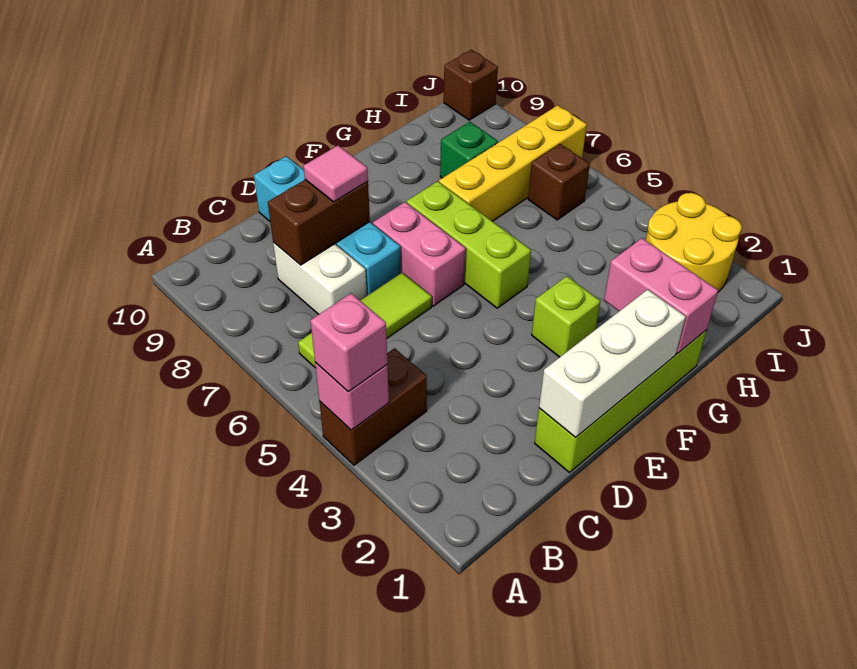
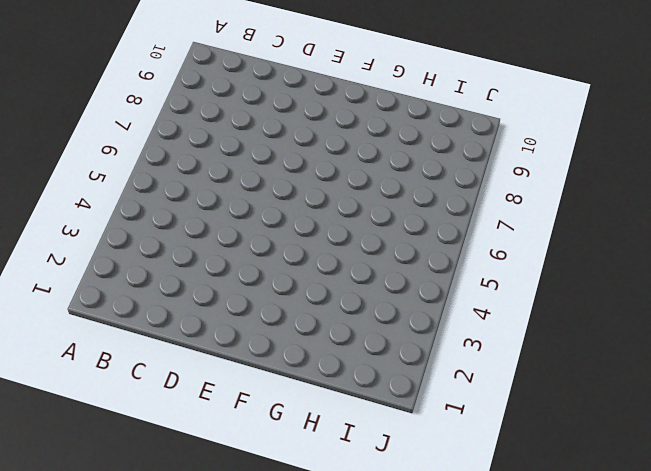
none -> brown 1x2 brick [319,348,427,465]
none -> lime 1x3 tile [298,273,432,368]
none -> white 1x2 brick [273,242,367,314]

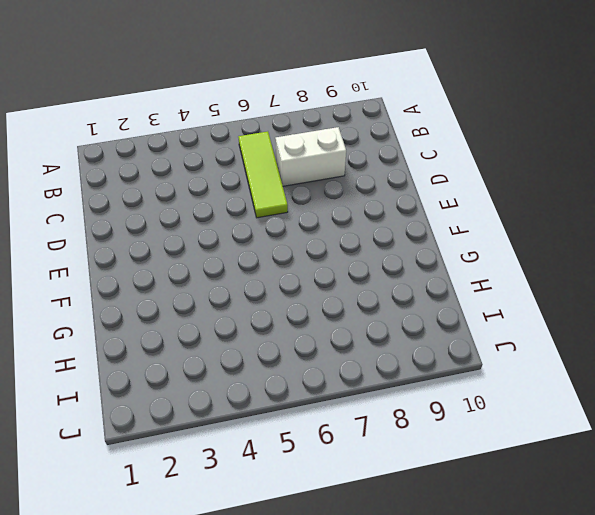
none -> brown 1x2 brick [319,348,427,465]
none -> lime 1x4 brick [535,330,707,472]
none -> cyan 1x4 brick [254,156,401,296]

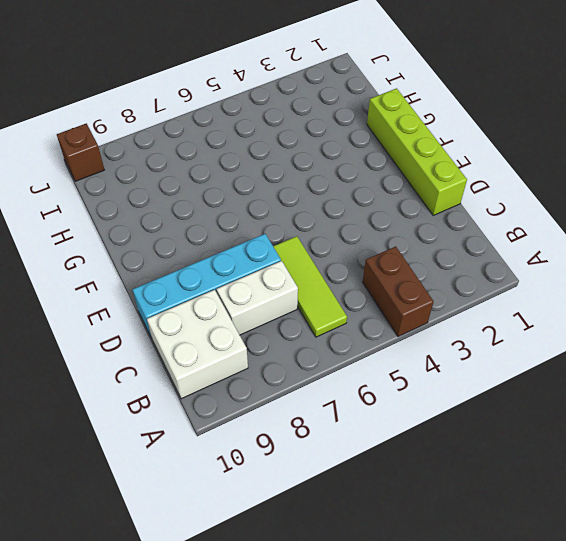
white 2x2 brick [147,290,248,399] -> none
none -> pink 1x2 brick [373,202,466,306]
none -> lime 1x1 brick [532,276,600,357]
none -> lime 1x3 brick [407,181,531,308]

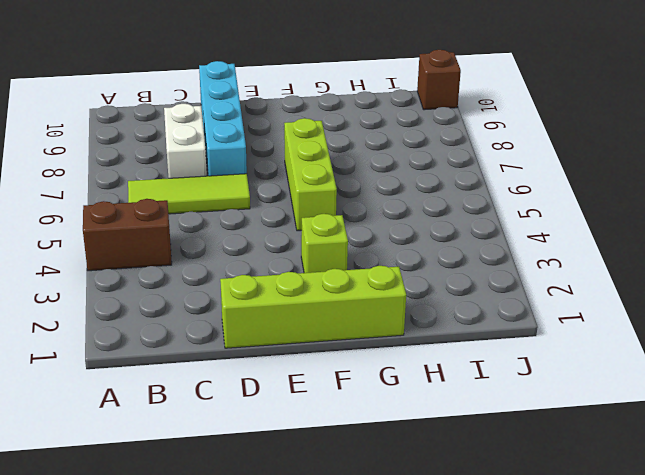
none -> pink 1x2 brick [373,202,466,306]
none -> yellow 1x4 brick [439,105,587,221]
none -> green 1x1 brick [440,122,498,178]

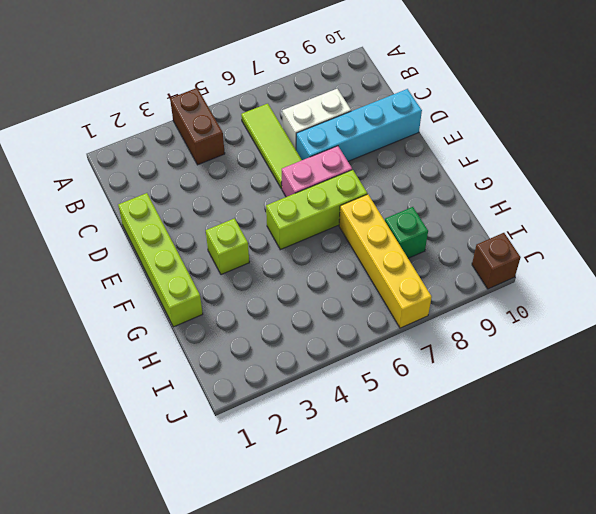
none -> yellow 2x2 round brick [646,193,742,292]
none -> brown 1x1 brick [528,144,590,220]
none -> pink 1x1 brick [315,362,389,430]

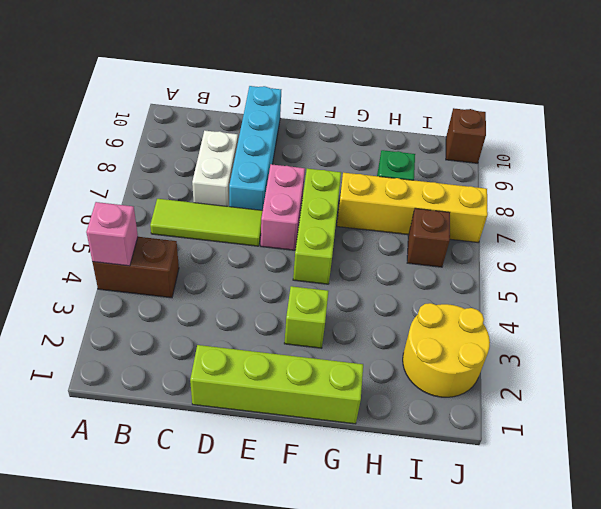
none -> brown 1x2 brick [268,180,370,265]
none -> white 1x3 brick [539,290,686,438]
none -> pink 1x2 brick [604,238,718,354]

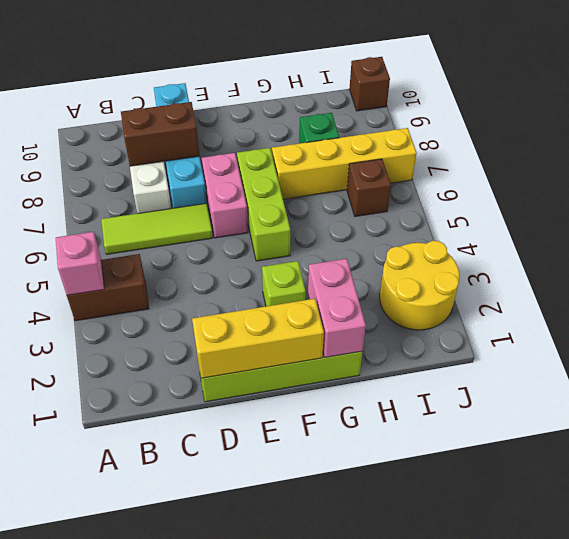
yellow 1x3 brick [192,299,324,378] -> white 1x3 brick [539,290,686,438]
none -> pink 1x1 brick [310,293,387,392]
none -> pink 1x1 tile [304,146,368,202]

